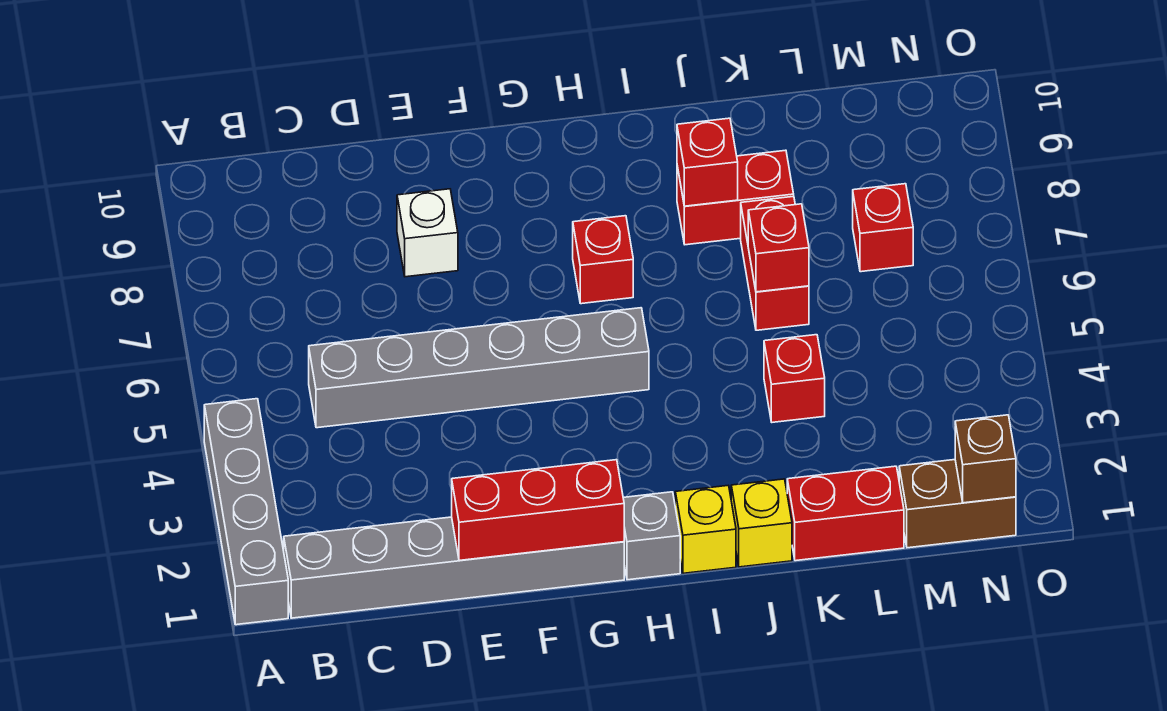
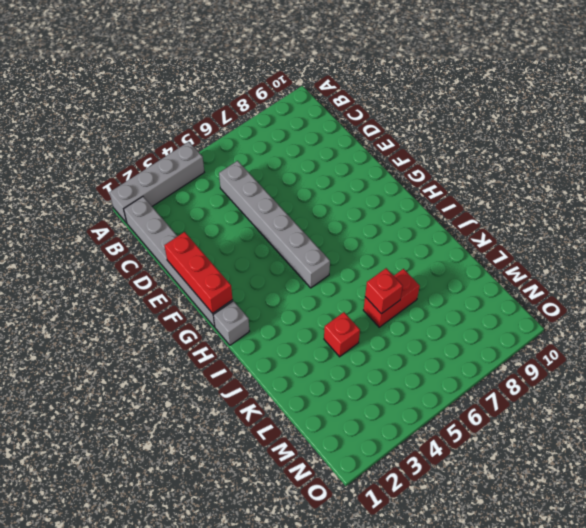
none -> white 1x1 brick [397,189,458,277]
none -> red 1x1 brick [573,216,633,304]
none -> yellow 1x1 brick [675,486,736,573]

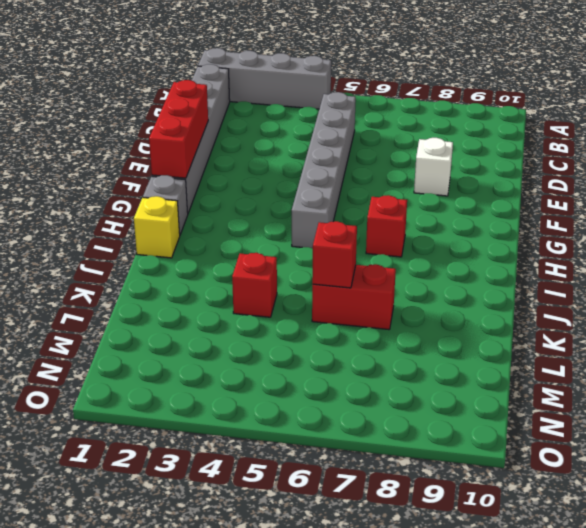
none -> yellow 1x1 brick [731,479,792,567]
none -> red 1x2 brick [677,150,794,245]
none -> red 1x2 brick [787,466,904,561]

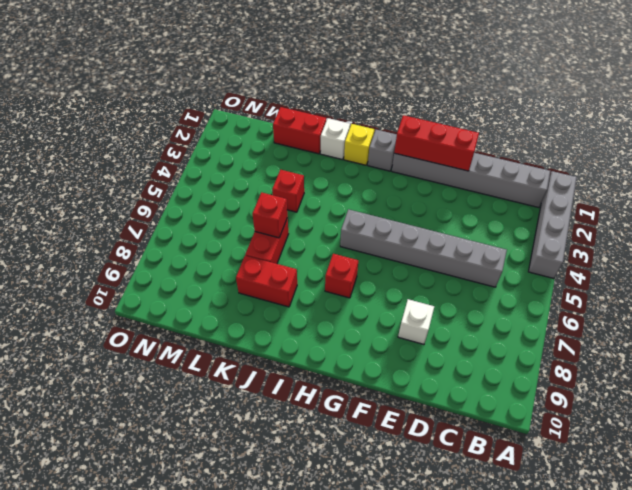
white 1x1 brick [320,118,350,160] -> yellow 1x1 brick [731,479,792,567]
none -> brown 1x2 brick [899,460,1016,548]
none -> red 1x1 brick [853,184,913,272]
none -> red 1x1 brick [677,118,738,206]

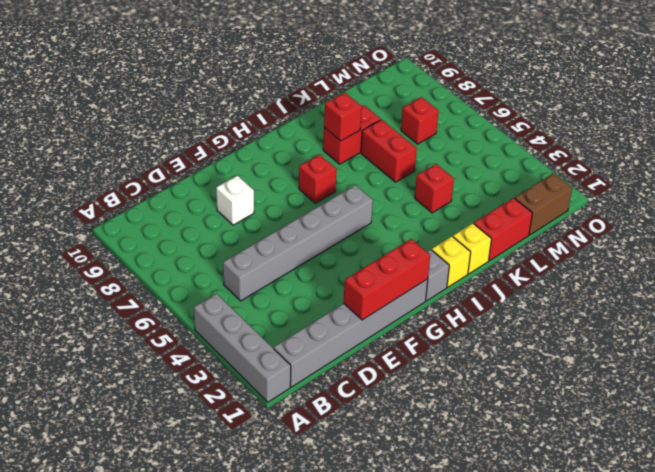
none -> red 1x1 brick [748,204,809,292]
none -> brown 1x1 brick [955,415,1016,503]

